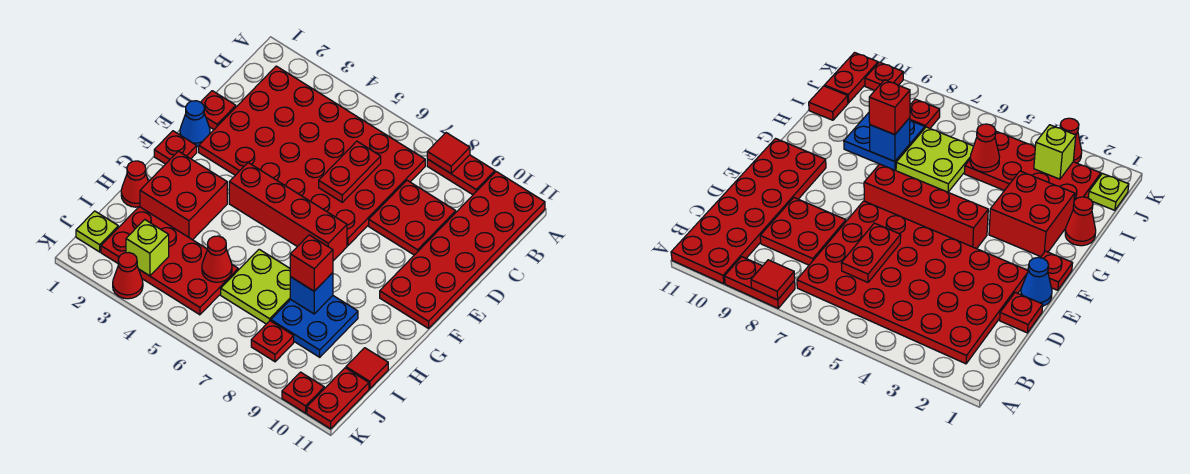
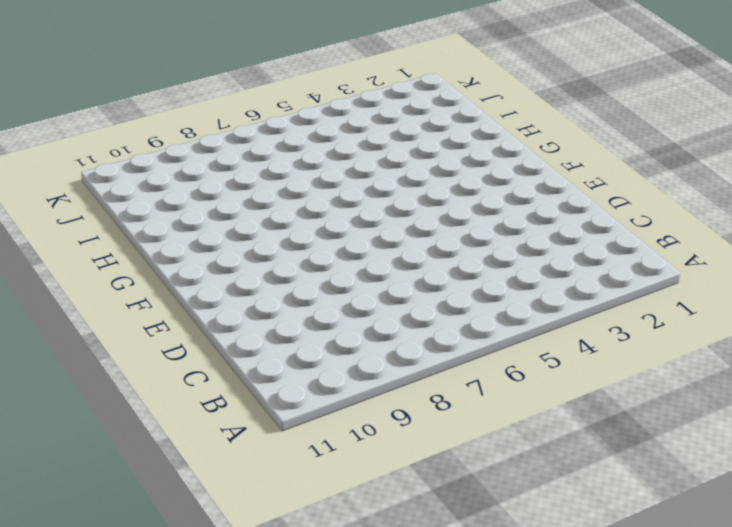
none -> red 1x2 plate [427,155,495,195]
none -> red 2x6 plate [380,172,545,328]
none -> red 4x6 plate [199,66,425,246]

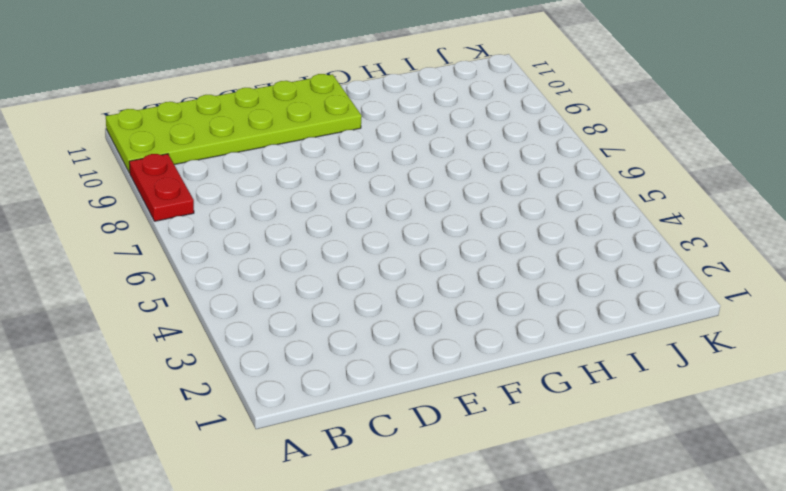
lime 2x6 plate [106,74,362,173] -> red 2x6 plate [380,172,545,328]
none -> red 4x6 plate [199,66,425,246]
none -> red 2x2 plate [369,180,456,255]
none -> red 1x1 plate [201,91,236,130]

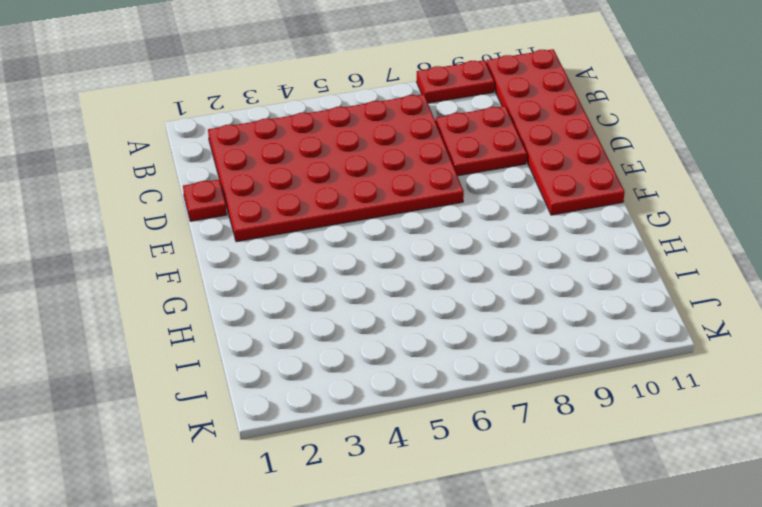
none -> blue 1x1 cone [180,101,210,147]
none -> red 1x1 plate [154,131,197,164]
none -> red 1x4 brick [229,163,347,261]

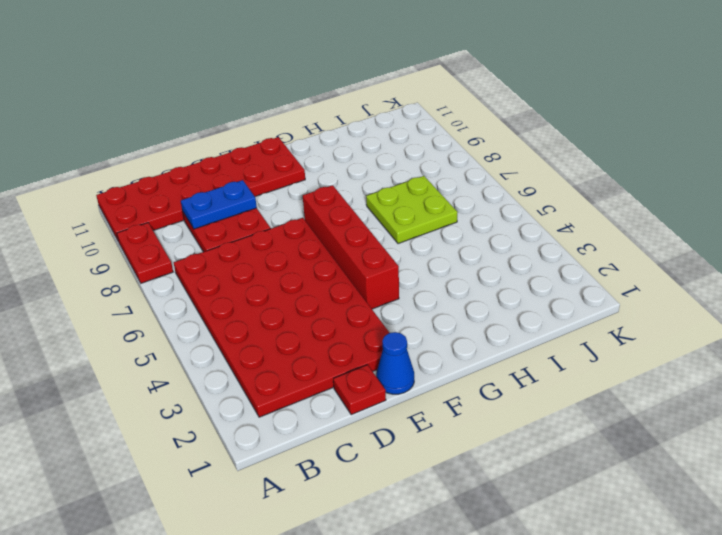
blue 1x2 plate [181,180,257,229] -> none
none -> red 1x1 plate [154,131,197,164]
none -> red 2x2 brick [140,151,227,240]
none -> red 1x1 cone [121,161,149,207]

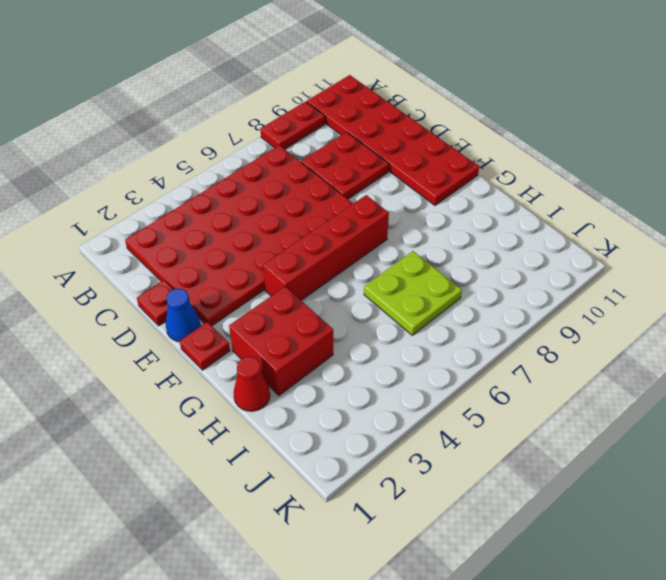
none -> blue 2x2 plate [271,296,358,357]
none -> red 2x4 plate [101,207,238,315]
none -> red 1x1 tile [346,348,388,389]

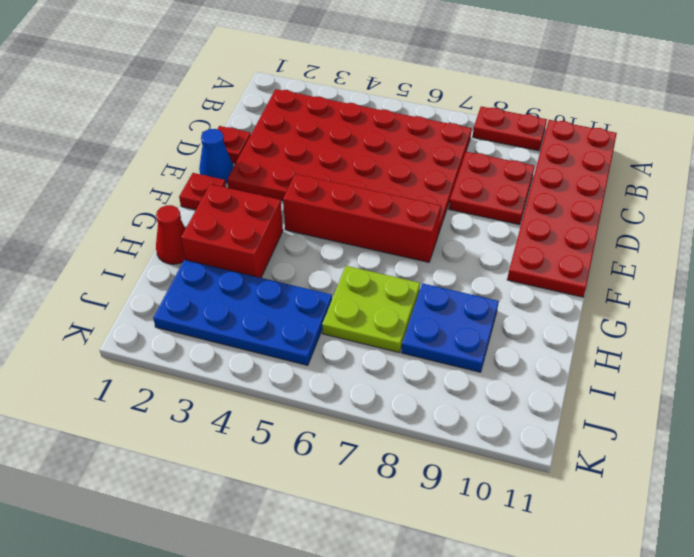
blue 2x4 plate [153,260,332,365] -> red 2x4 plate [101,207,238,315]
none -> red 1x1 tile [346,348,388,389]
none -> lime 1x1 plate [76,211,118,252]
none -> red 1x1 plate [251,321,294,362]

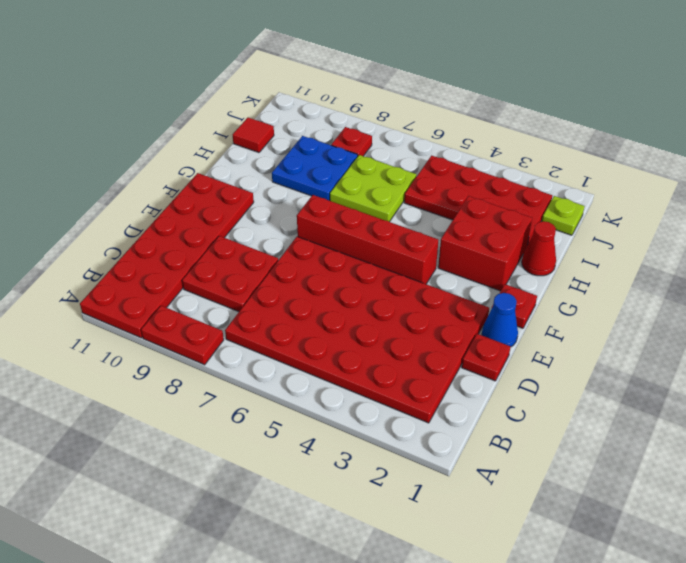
none -> red 1x2 plate [307,368,369,429]
none -> red 1x1 cone [113,253,143,299]
none -> red 1x1 plate [282,372,324,413]

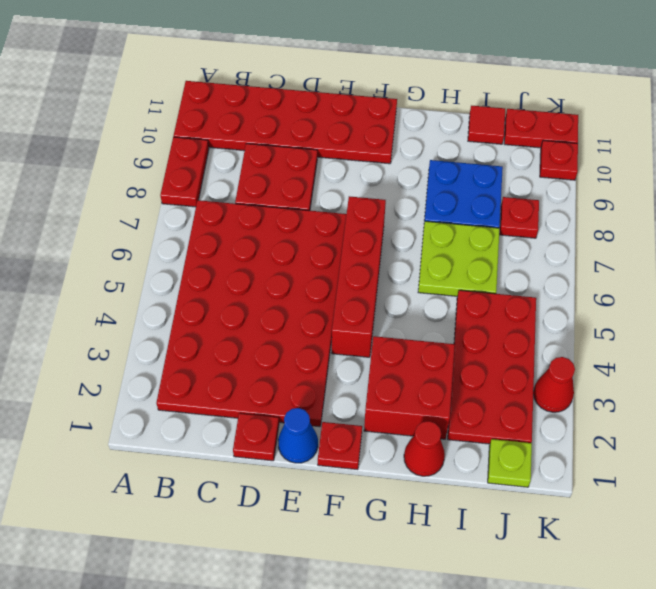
none -> red 1x1 tile [427,133,470,173]
none -> red 1x2 plate [319,141,381,202]
none -> blue 1x1 brick [290,273,333,314]

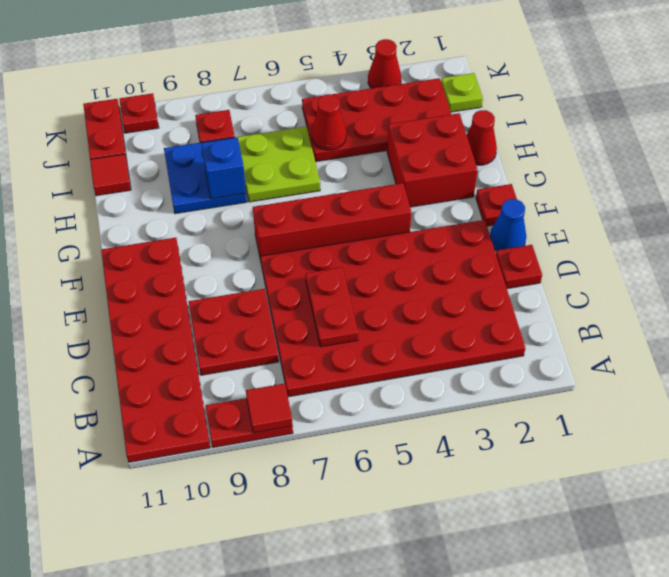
none -> lime 1x1 brick [126,220,169,276]
none -> red 1x1 brick [290,235,333,291]

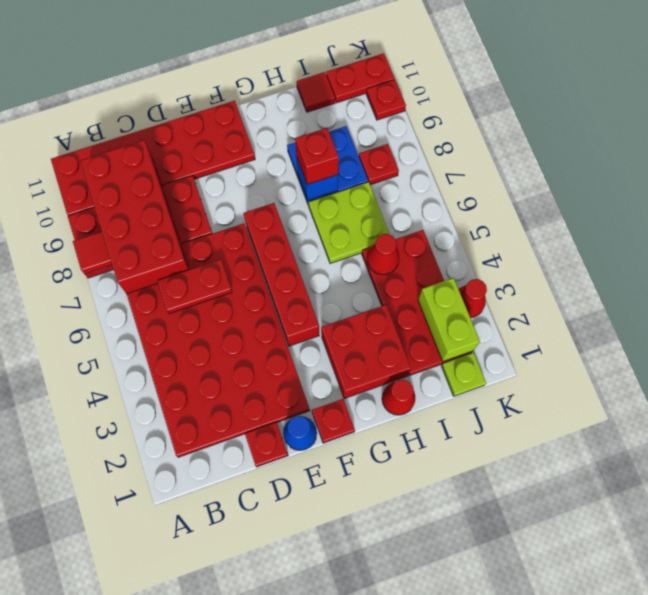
red 2x4 brick [81,140,189,294] -> none
lime 1x2 brick [418,278,480,362] -> lime 1x1 brick [126,220,169,276]

